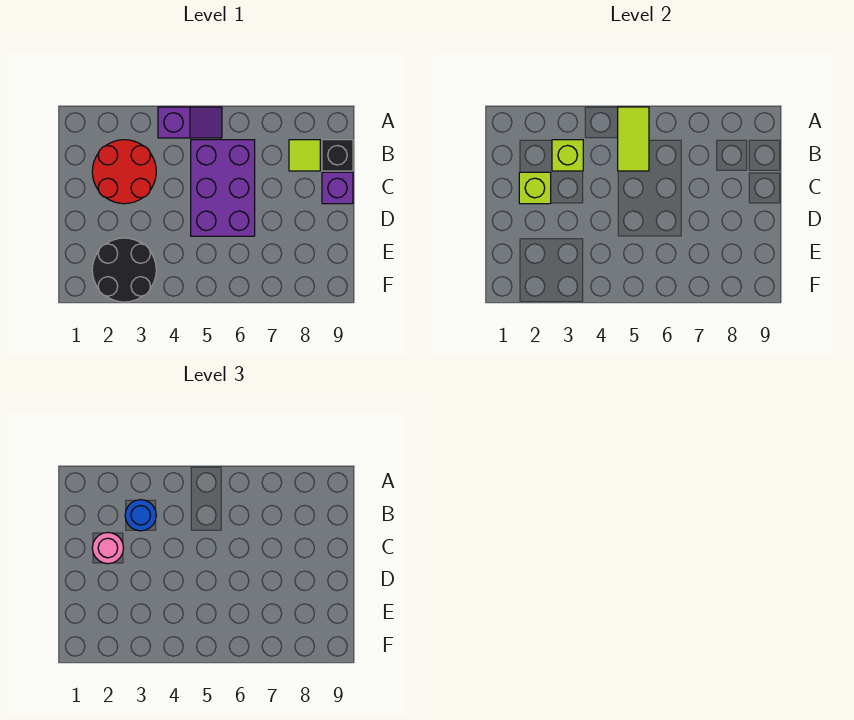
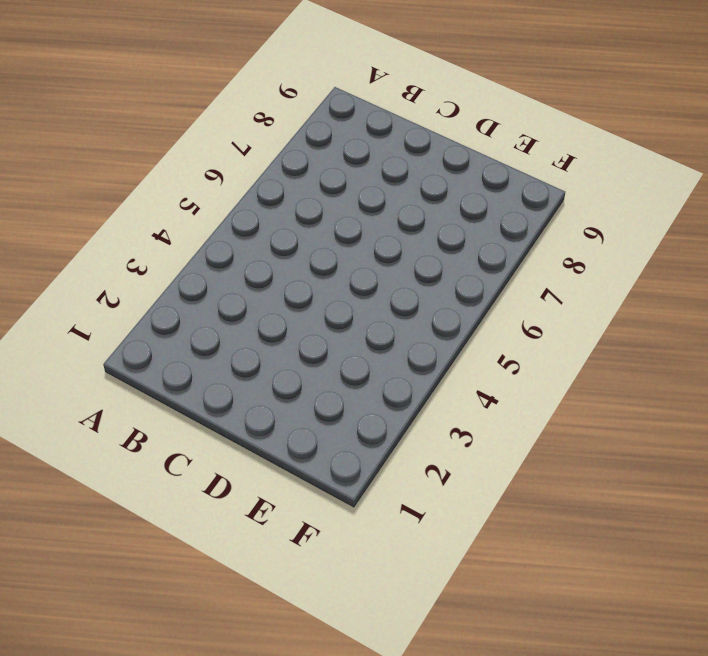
none -> purple 1x2 slope [158,107,222,138]
none -> red 2x2 round brick [92,140,156,204]
none -> purple 2x3 brick [191,140,255,236]

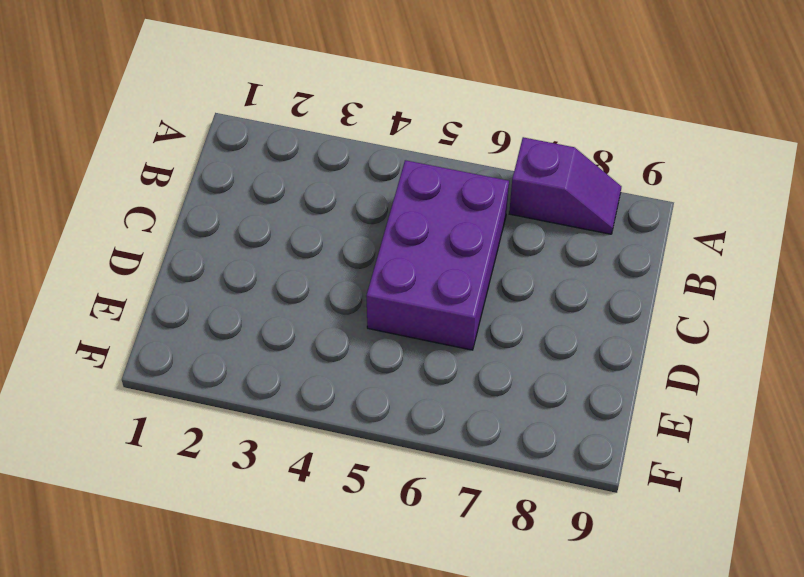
purple 1x2 slope [509,137,622,234] -> purple 1x2 slope moved to [158,107,222,138]
none -> red 2x2 round brick [92,140,156,204]
none -> lime 1x1 tile [289,140,320,171]
none -> black 1x1 brick [322,140,353,171]

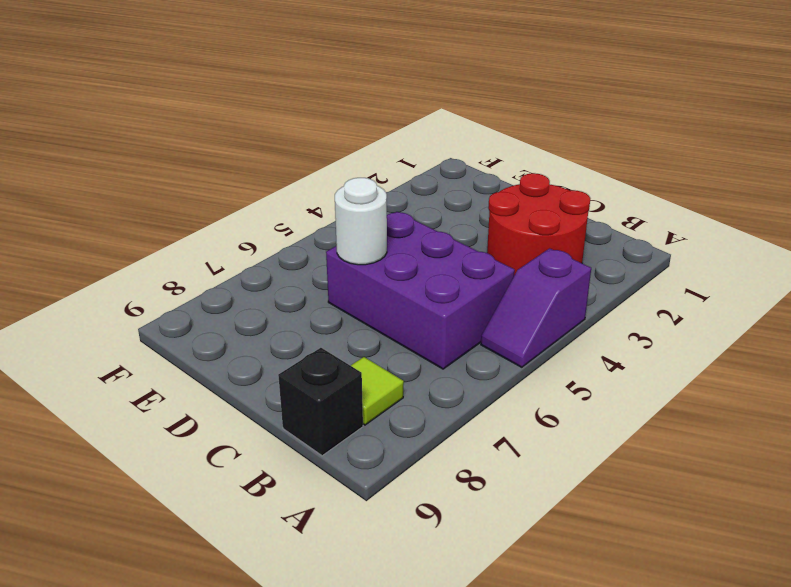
white 1x1 round brick [335,178,387,265] -> none
none -> purple 1x1 brick [322,172,353,204]
none -> black 2x2 round brick [92,238,156,302]
none -> lime 1x2 tile [618,107,649,171]

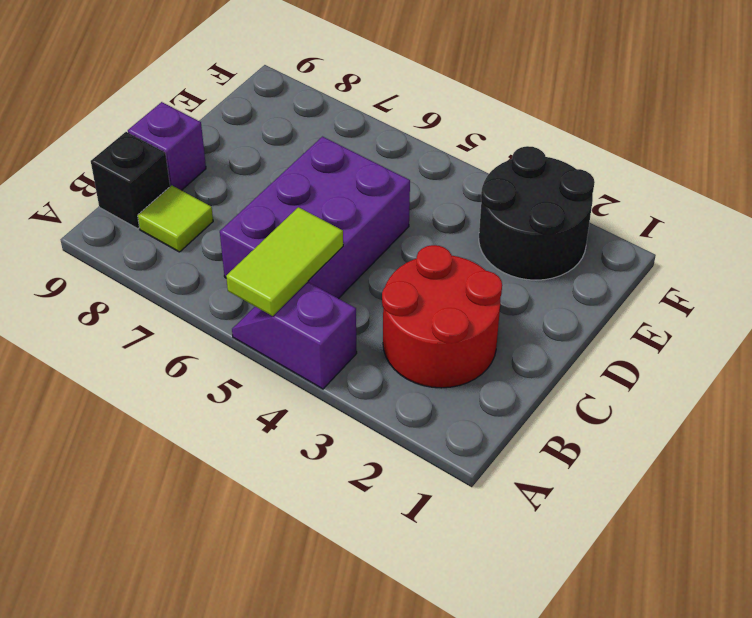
none -> lime 1x1 brick [552,140,583,171]
none -> lime 1x1 brick [519,172,551,204]
none -> blue 1x1 round brick [125,500,156,531]

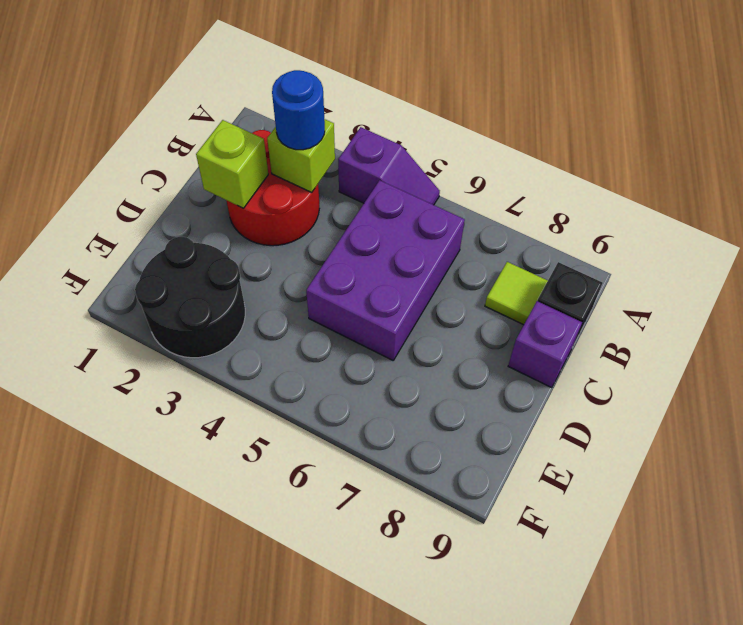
none -> lime 1x2 tile [618,107,649,171]
none -> pink 1x1 round brick [92,533,123,564]

